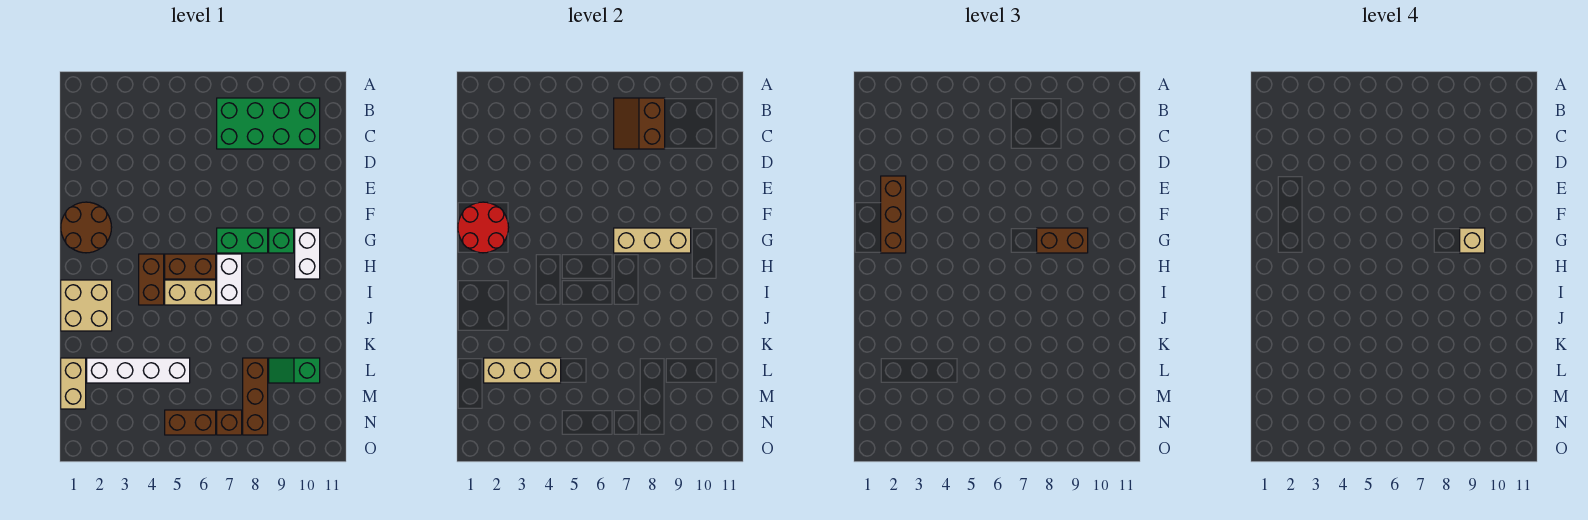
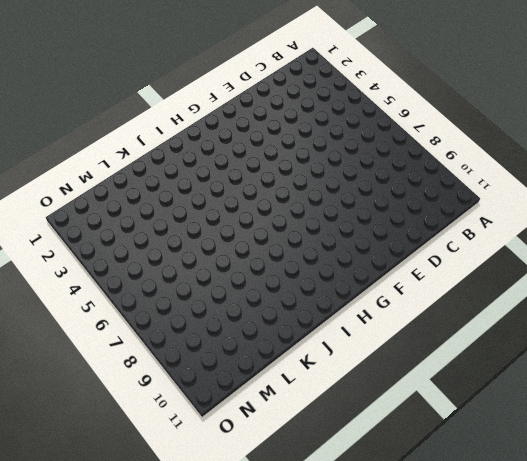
none -> green 2x4 brick [217,98,320,149]
none -> brown 2x2 round brick [61,202,112,253]
none -> green 1x2 brick [217,228,268,253]

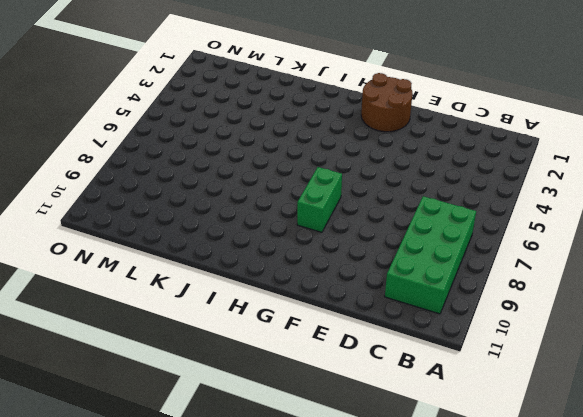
none -> green 1x1 brick [269,228,294,253]
none -> white 1x2 brick [295,228,320,279]
none -> brown 1x2 brick [139,254,164,305]

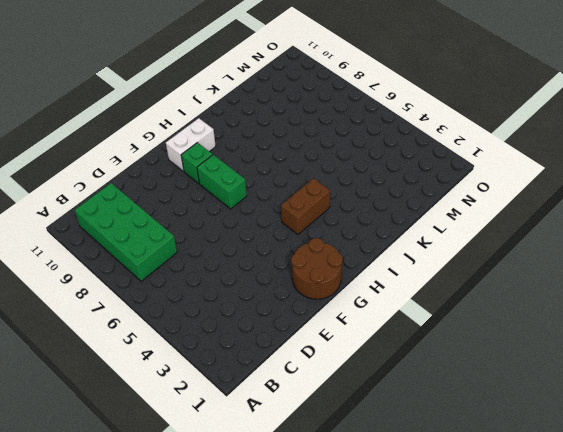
none -> brown 1x2 brick [165,254,216,279]
none -> white 1x2 brick [217,254,242,305]
none -> tan 2x2 brick [61,280,112,331]

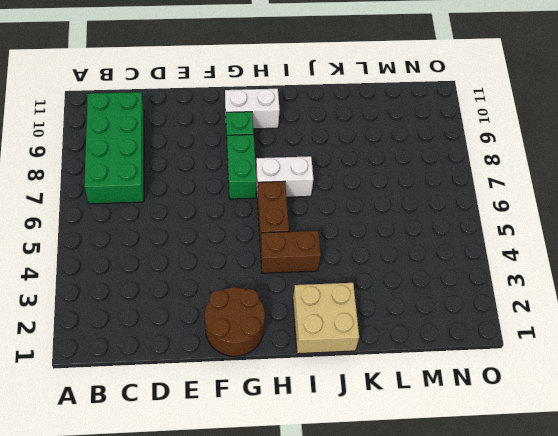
none -> tan 1x2 brick [165,280,216,305]
none -> tan 1x2 brick [61,358,86,409]
none -> white 1x4 brick [87,358,190,383]

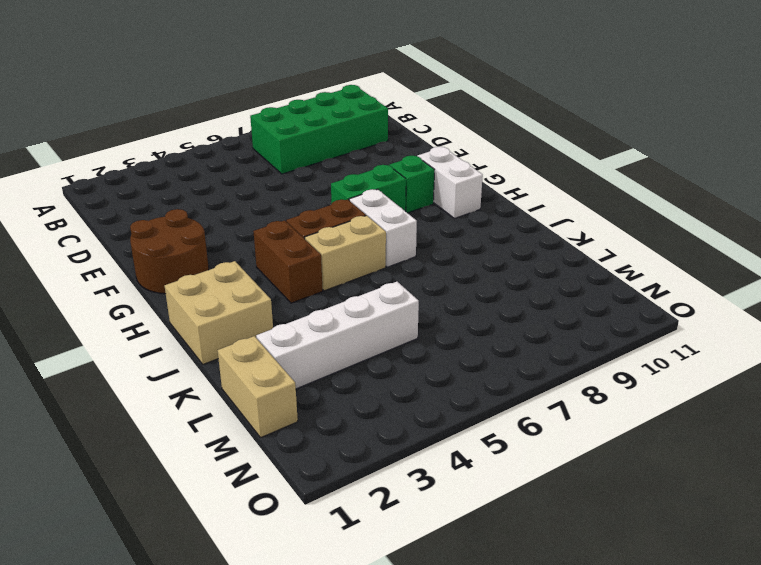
none -> brown 1x3 brick [243,358,268,435]
none -> green 1x2 slope [269,358,320,383]
none -> brown 1x2 brick [165,410,216,435]

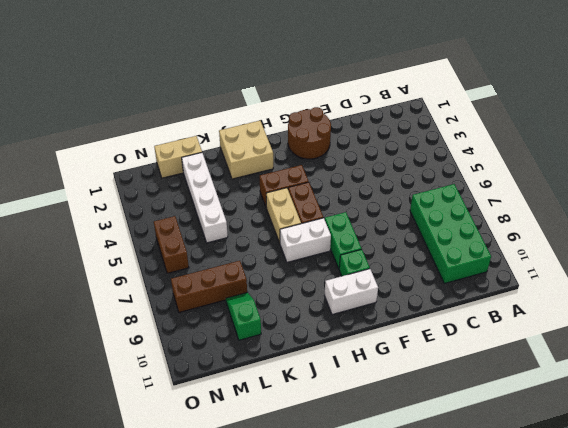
none -> brown 1x1 brick [217,410,242,435]
none -> brown 2x2 slope [614,98,665,149]
none -> red 2x2 round brick [458,202,509,253]

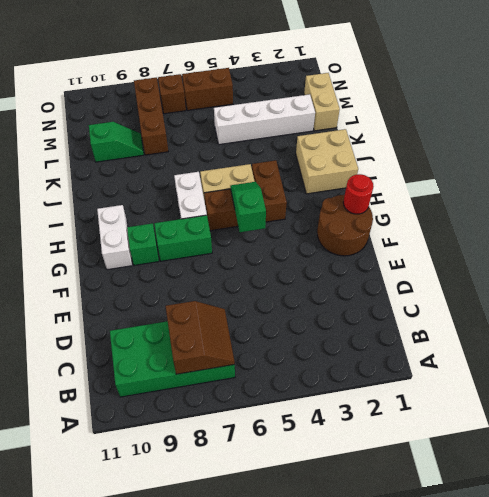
red 1x1 round brick [343,174,374,214] -> red 2x2 round brick [458,202,509,253]
green 1x2 slope [230,182,266,232] -> none
none -> tan 1x3 brick [614,228,691,253]
none -> tan 1x3 brick [484,358,561,383]
none -> brown 1x3 brick [881,176,906,253]

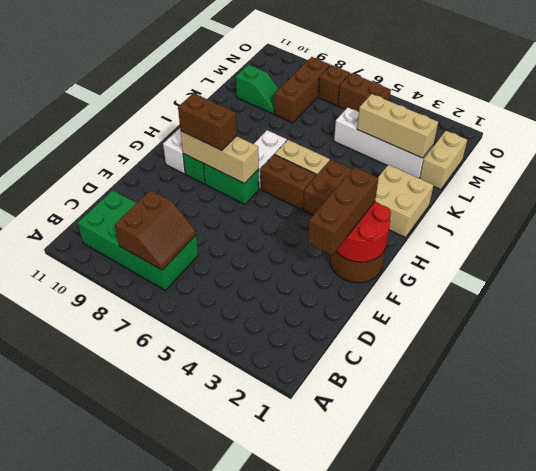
none -> tan 1x1 brick [1460,228,1485,253]

